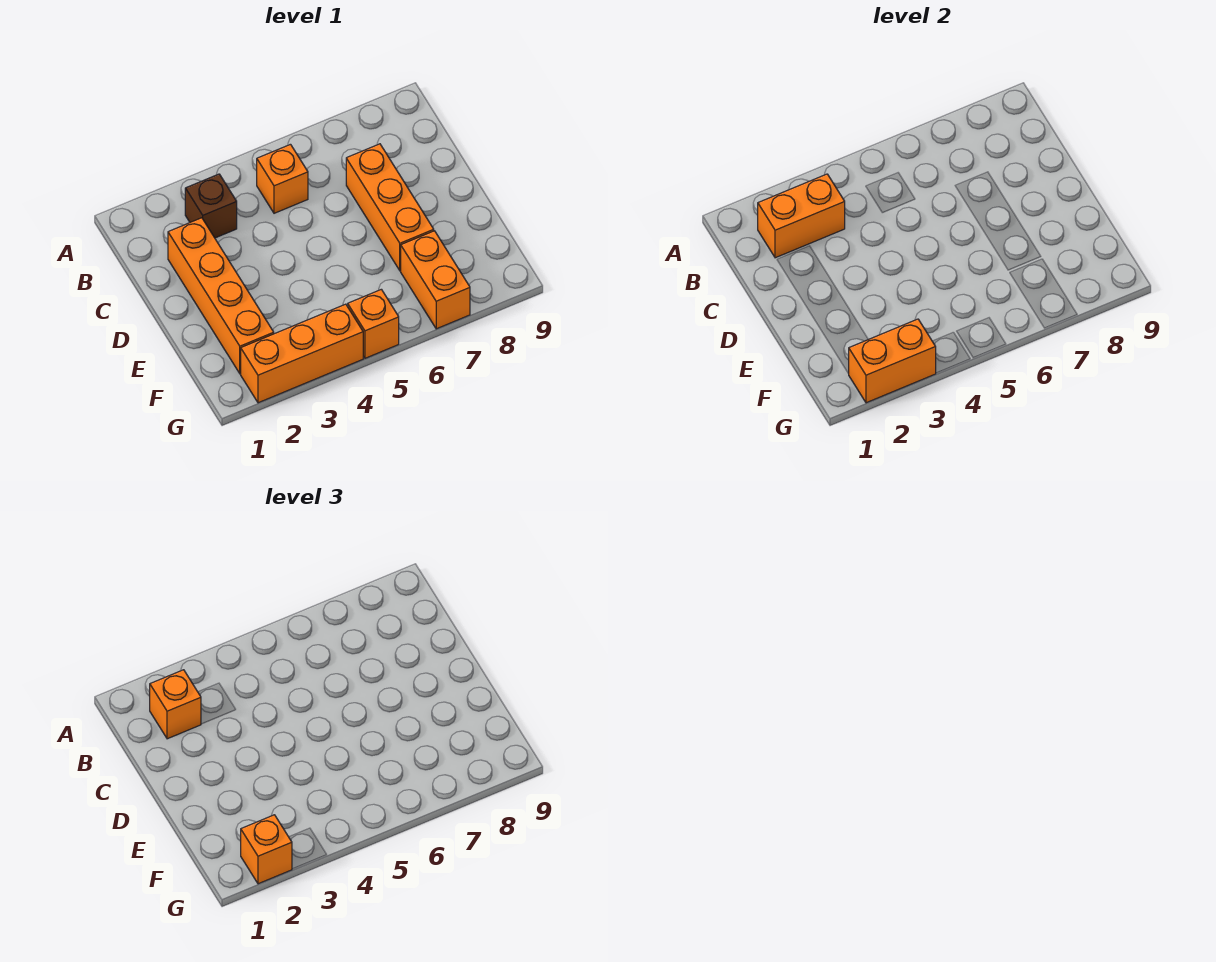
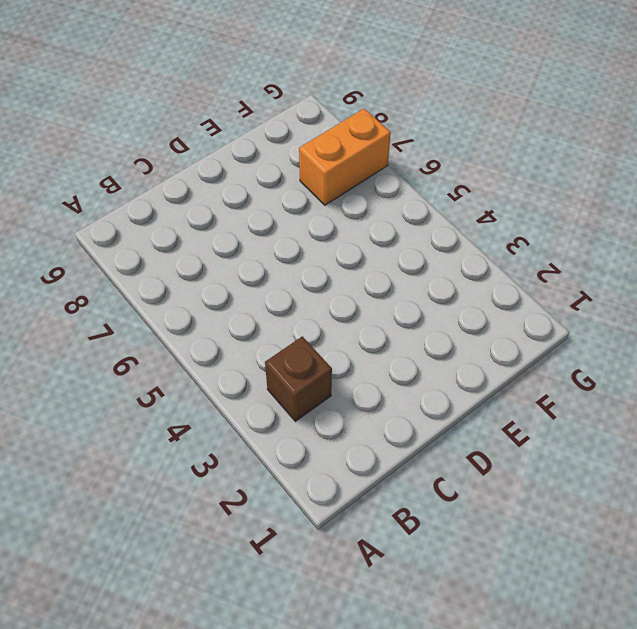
none -> orange 1x1 brick [257,144,308,213]
none -> orange 1x4 brick [168,218,274,374]

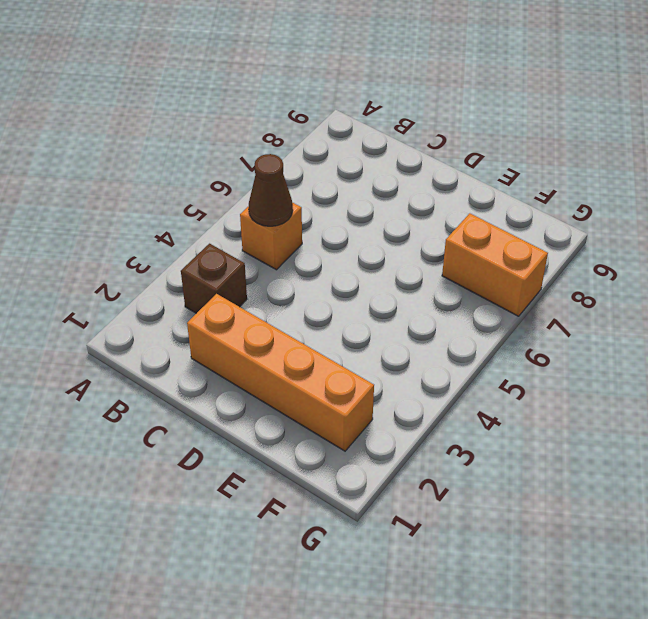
brown 1x1 cone [249,154,293,226] -> none
none -> orange 1x3 brick [346,144,434,271]
none -> orange 1x3 brick [241,304,363,403]

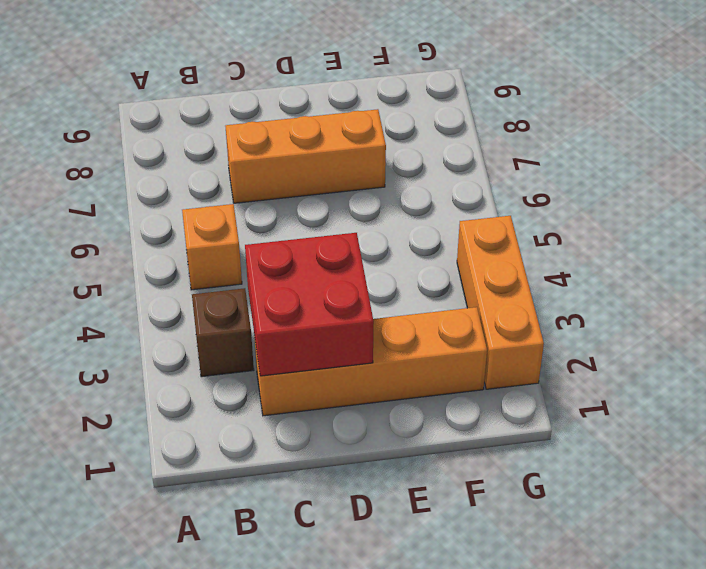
red 2x2 brick [245,233,374,376] -> none
none -> orange 1x2 brick [401,231,470,329]
none -> orange 1x1 brick [348,289,399,358]

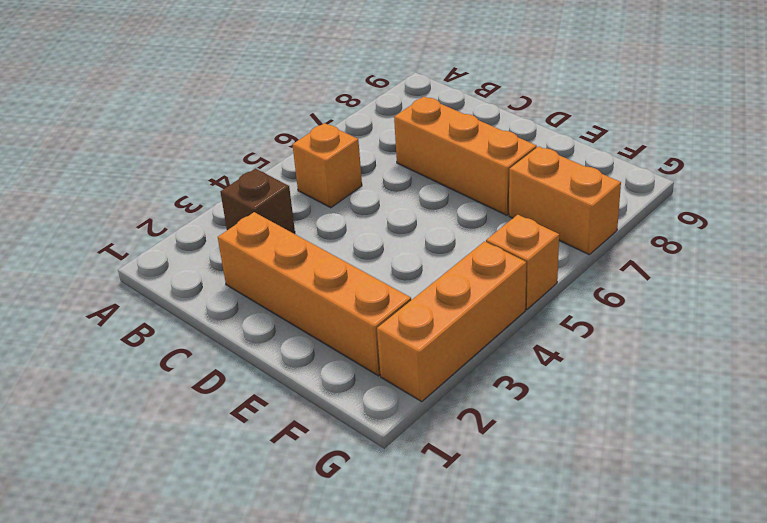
none -> orange 1x2 brick [758,174,845,258]
none -> orange 1x2 brick [849,319,936,403]

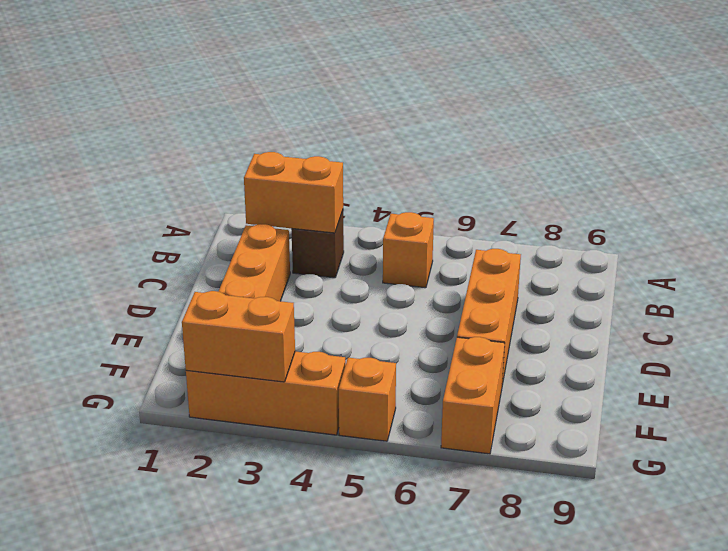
none -> orange 1x1 brick [150,670,201,739]
none -> orange 1x1 brick [241,815,292,884]

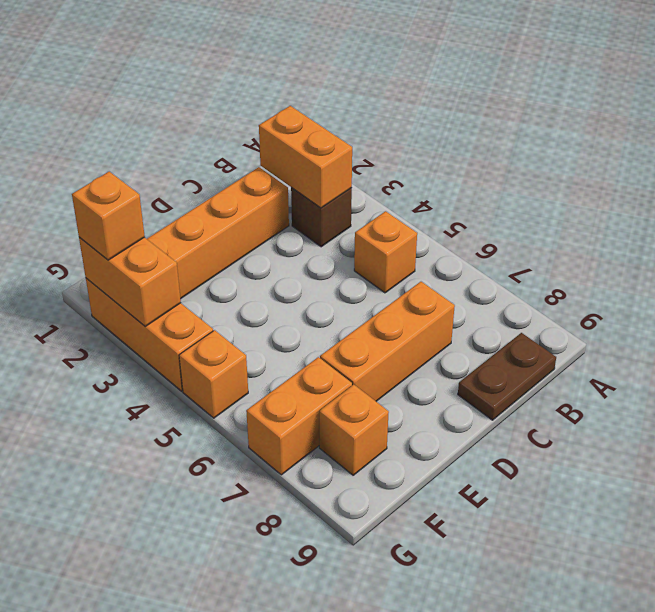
brown 1x2 plate [458,333,556,420] -> none
orange 1x1 brick [319,385,389,475] -> orange 1x1 brick moved to [150,670,201,739]

